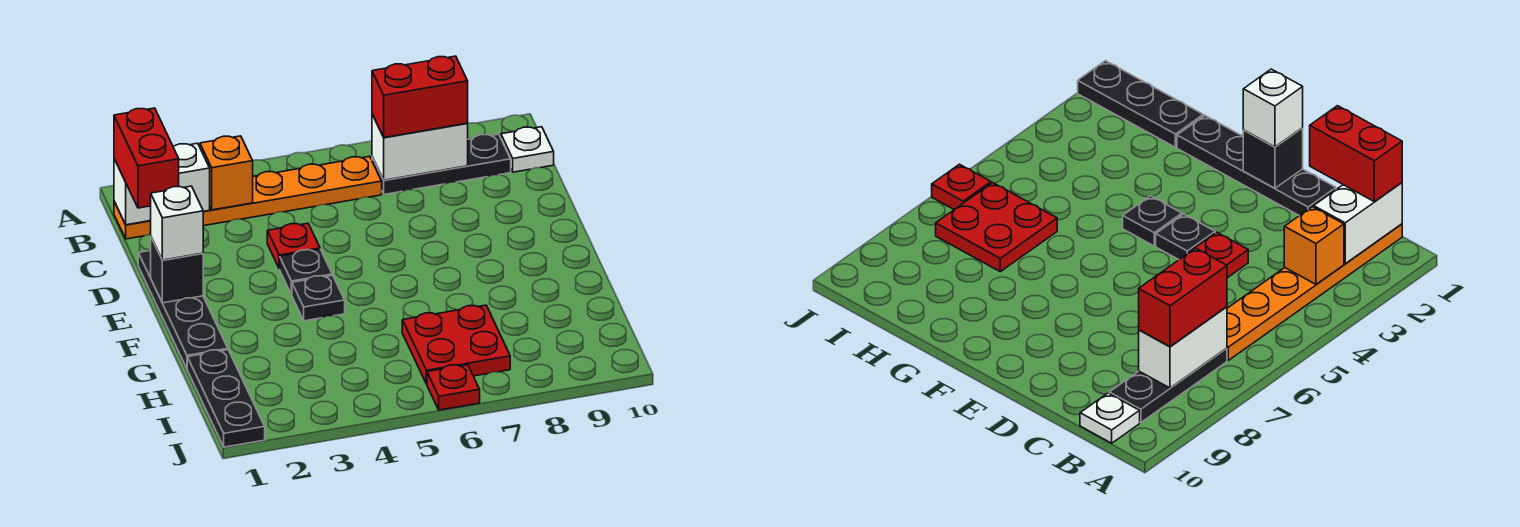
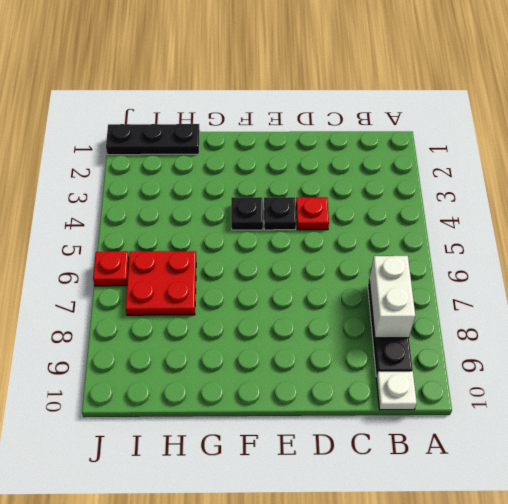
none -> orange 1x6 plate [114,156,382,239]
none -> black 1x4 plate [138,251,228,368]
none -> white 1x2 brick [114,143,210,225]

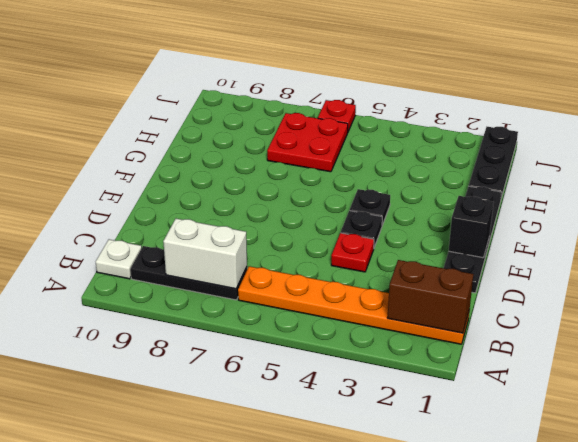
brown 1x2 brick [387,260,473,333] -> white 1x2 brick [114,143,210,225]
none -> orange 1x1 brick [200,136,253,210]
none -> red 1x2 brick [114,108,179,208]
none -> red 1x2 brick [372,56,468,138]

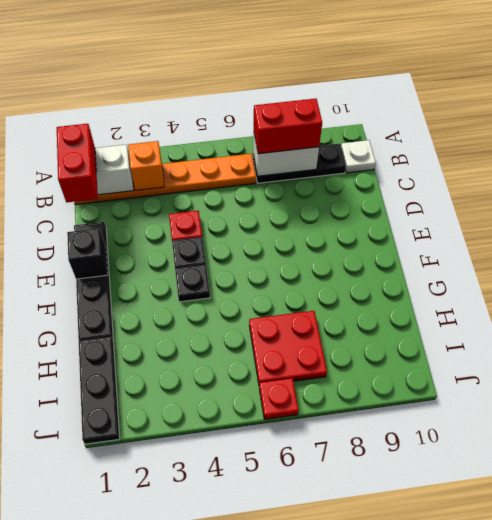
none -> white 1x1 brick [151,186,203,260]

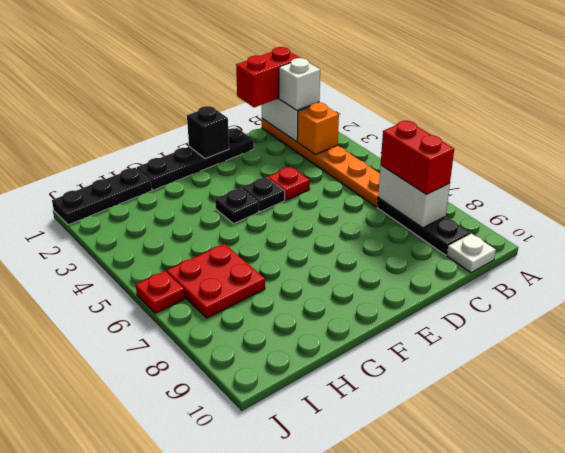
white 1x1 brick [279,58,320,110] -> white 1x1 brick moved to [151,186,203,260]

